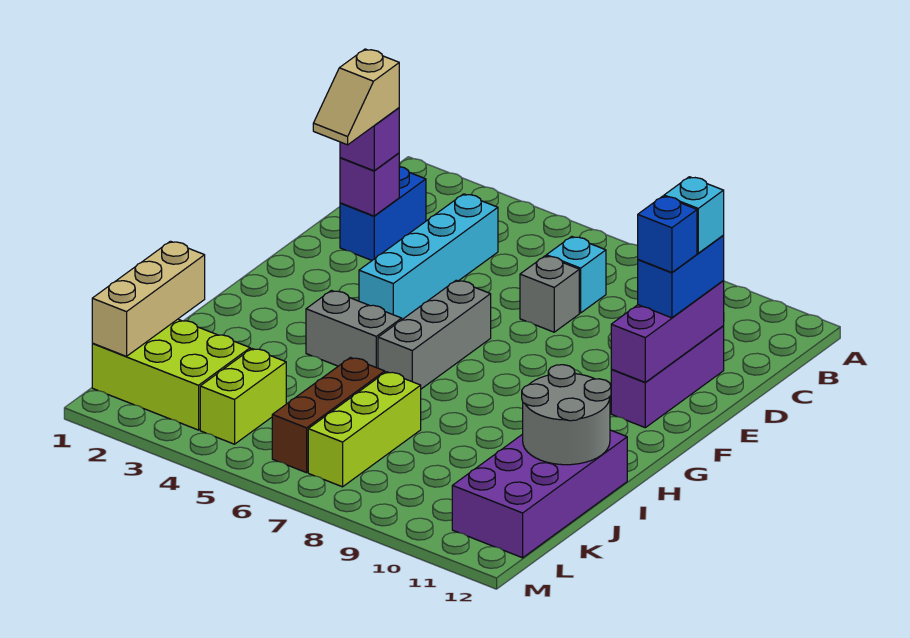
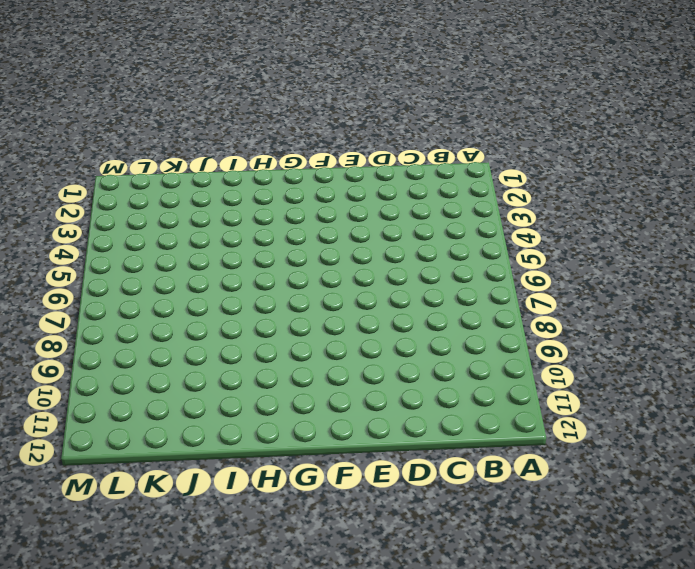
none -> blue 1x2 brick [340,167,426,260]
none -> cyan 1x4 brick [359,194,498,319]
none -> cyan 1x1 brick [546,236,606,313]

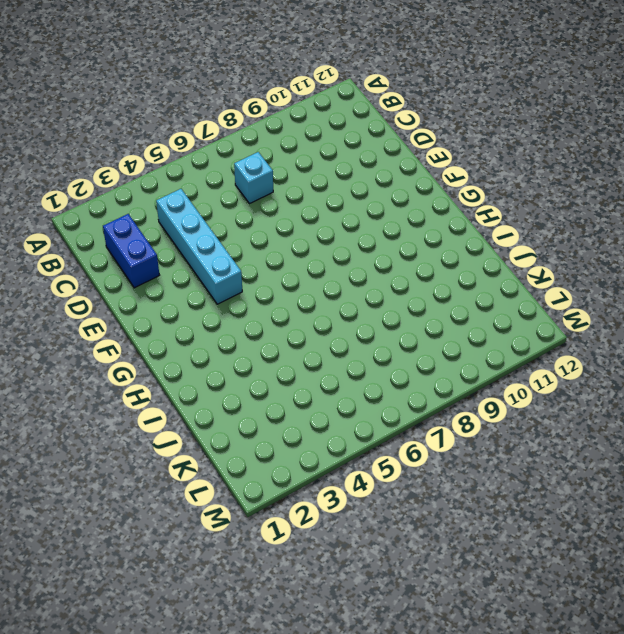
none -> grey 1x1 brick [520,256,579,332]
none -> purple 1x3 brick [611,326,724,428]
none -> grey 1x3 brick [378,280,491,389]

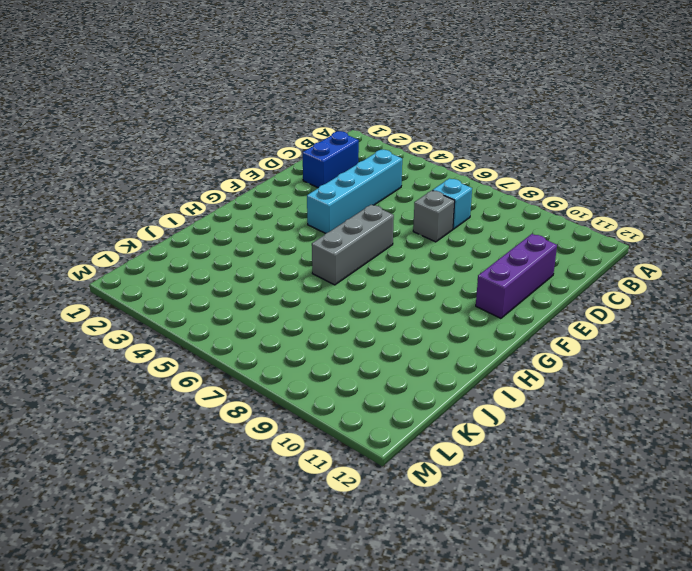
none -> grey 1x2 brick [306,291,402,368]
none -> purple 2x4 brick [452,430,627,558]
none -> brown 1x3 brick [272,358,385,473]

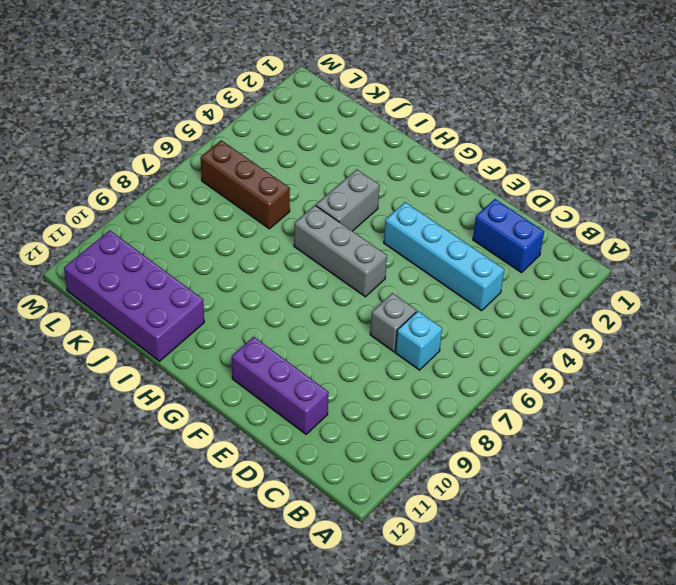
none -> lime 1x3 brick [308,372,421,487]
none -> lime 2x3 brick [92,319,250,430]
none -> lime 1x2 brick [200,349,286,444]

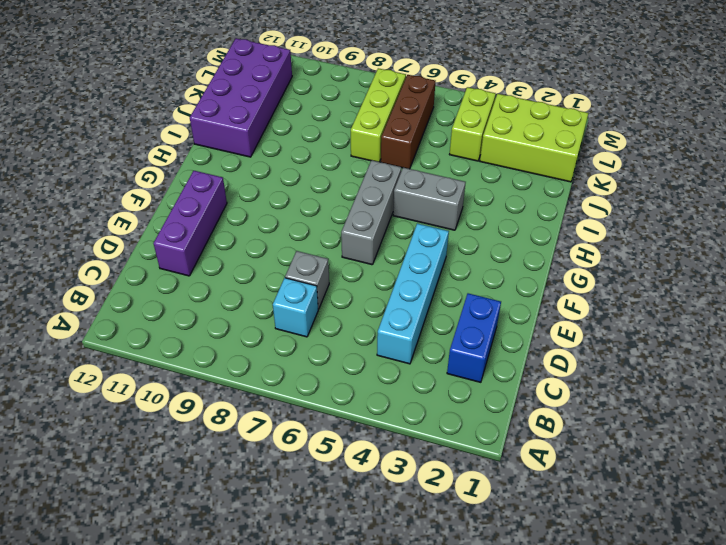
none -> purple 1x1 brick [340,153,400,216]
none -> purple 1x3 brick [611,281,724,382]
none -> grey 2x2 round brick [522,365,611,465]

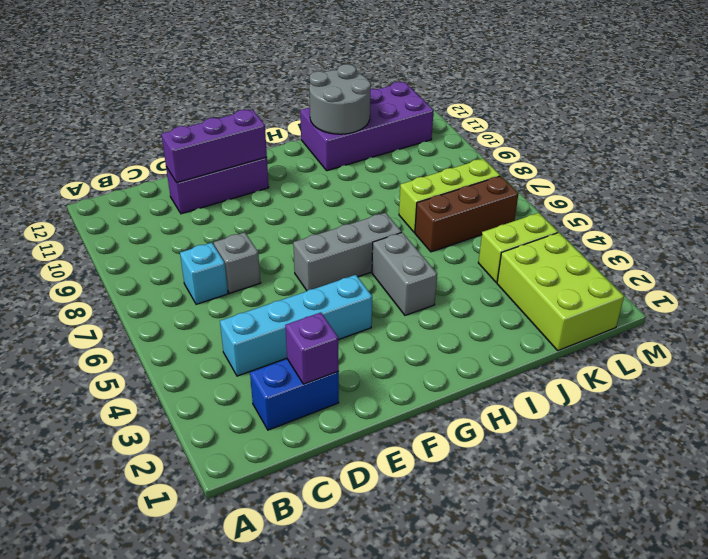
none -> tan 1x3 brick [92,241,205,356]
none -> purple 1x1 brick [340,108,399,171]
none -> blue 1x2 brick [638,236,724,318]

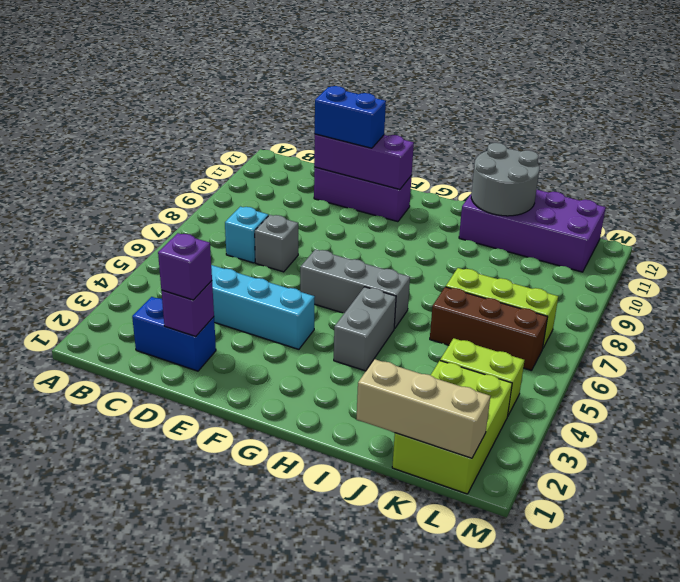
none -> tan 1x2 slope [313,49,399,145]
none -> cyan 1x1 brick [664,177,724,253]
none -> blue 1x1 brick [638,196,697,273]

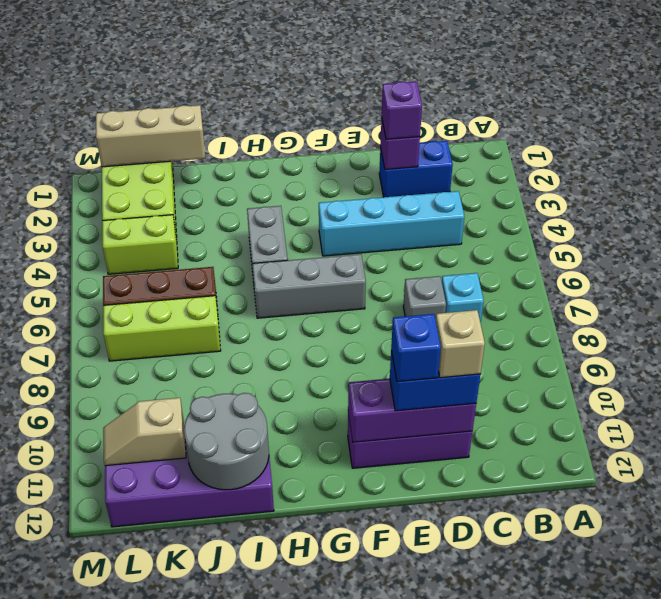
tan 1x1 brick [436,310,485,378] -> cyan 1x1 brick [664,177,724,253]
tan 1x2 slope [103,398,186,466] -> tan 1x2 slope moved to [313,49,399,145]

